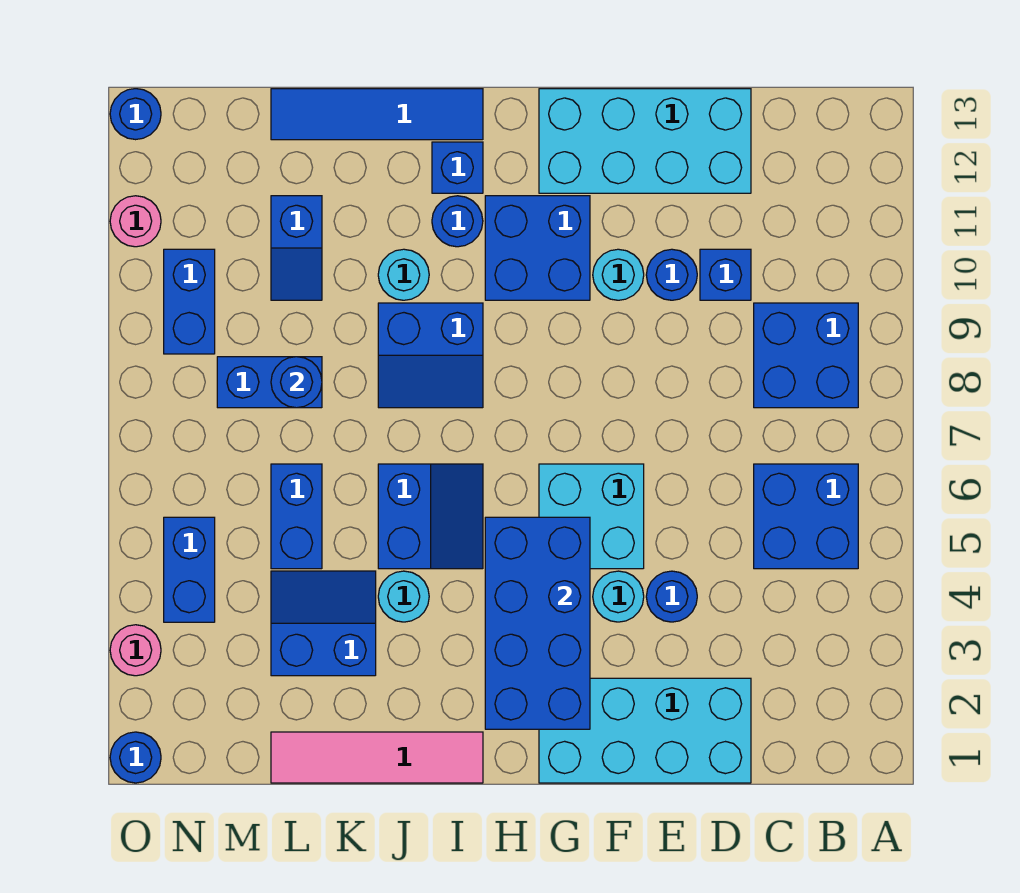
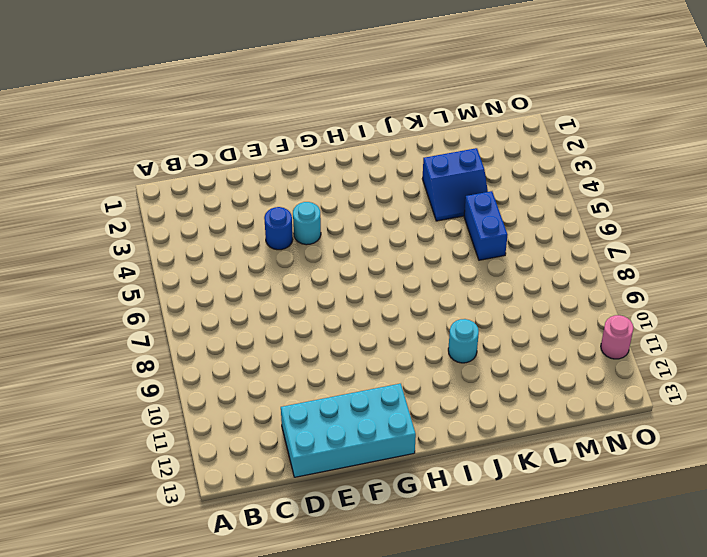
none -> blue 2x2 brick [754,464,858,569]
none -> blue 2x2 brick [754,303,858,408]
none -> cyan 2x4 brick [539,678,751,783]
none -> blue 1x1 brick [700,249,751,300]

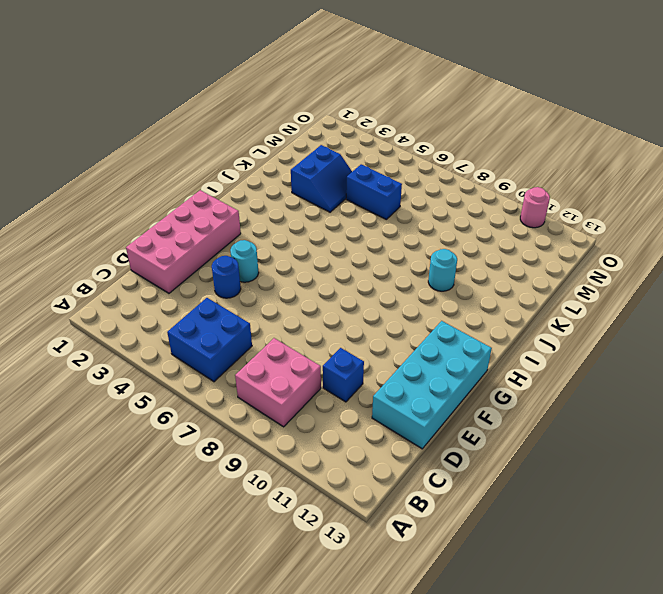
pink 2x2 brick [235,338,321,427] -> blue 2x2 brick [754,303,858,408]
pink 2x4 brick [126,190,241,293] -> cyan 2x4 brick [539,678,751,783]
none -> blue 1x1 round brick [646,249,697,300]
none -> cyan 2x2 brick [539,464,644,569]
none -> cyan 1x1 round brick [593,249,644,300]
none -> blue 2x2 brick [485,196,590,300]

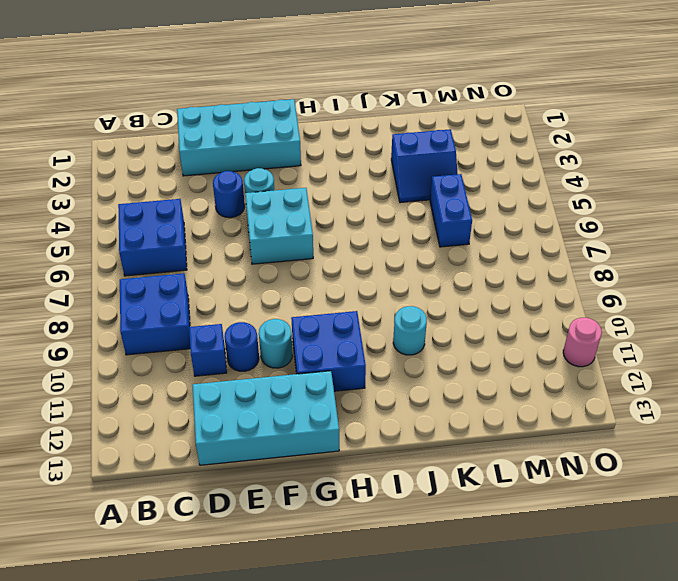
none -> pink 1x4 tile [271,732,483,783]
none -> blue 2x2 slope [378,464,483,569]
none -> blue 2x2 slope [378,303,483,408]
none -> blue 1x1 round brick [432,196,483,247]

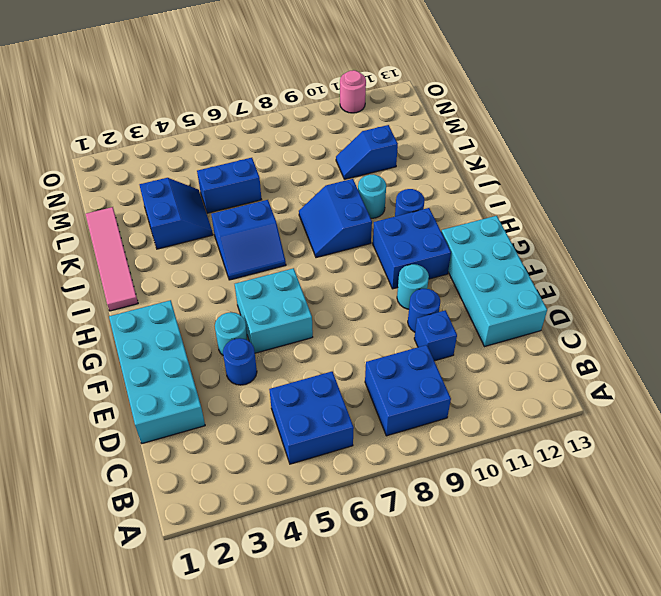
none -> blue 1x1 brick [432,142,483,193]
none -> blue 1x4 tile [271,89,483,140]
none -> cyan 1x1 round brick [378,571,429,622]
none -> blue 1x2 brick [217,357,322,408]

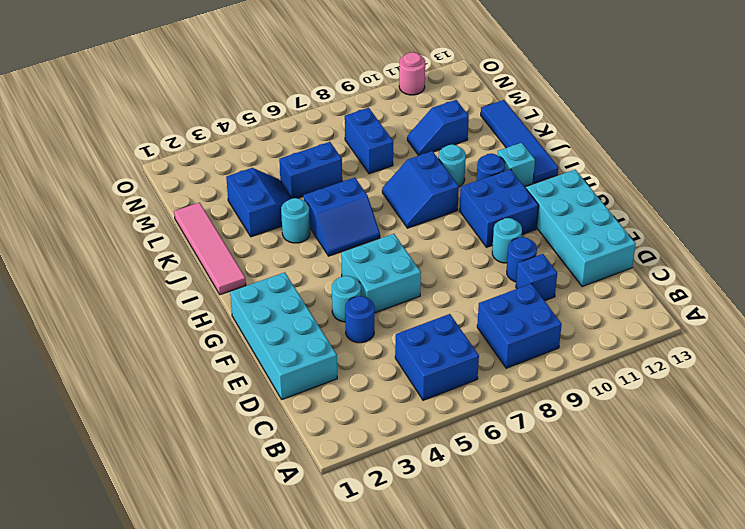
cyan 1x1 brick [498,143,535,187] -> blue 1x1 brick [432,142,483,193]
none -> blue 1x2 brick [164,517,215,622]
none -> blue 1x2 brick [164,249,215,354]
none -> blue 1x1 round brick [110,732,161,783]
none -> pink 1x1 round brick [110,625,161,676]

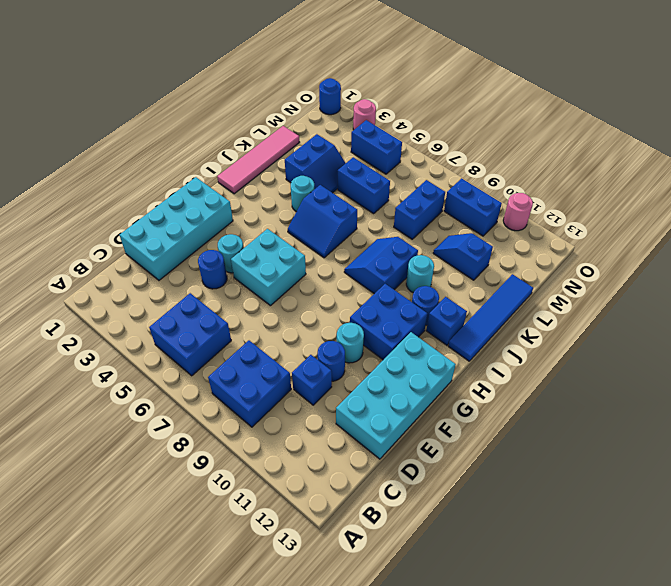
none -> blue 1x1 round brick [110,89,161,140]
none -> blue 2x4 brick [485,517,590,729]
none -> blue 1x1 round brick [271,357,322,408]

